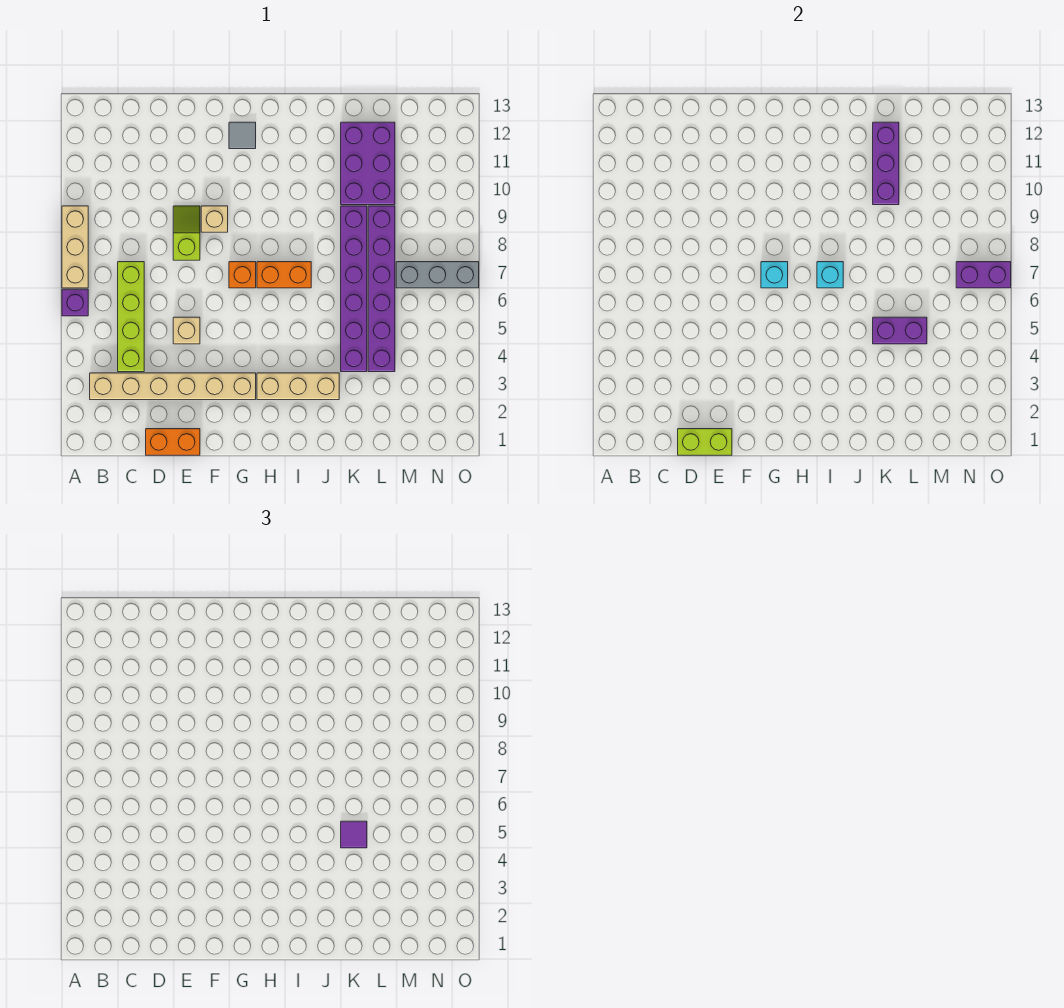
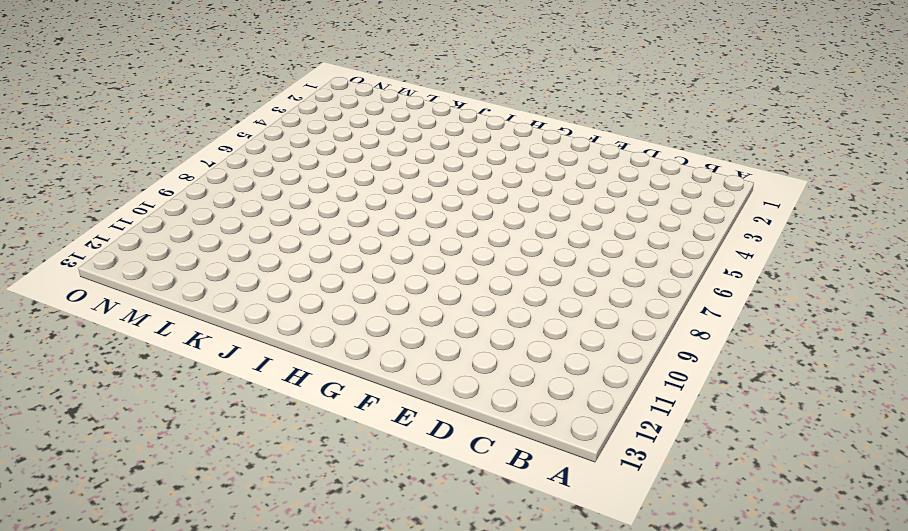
none -> purple 1x1 brick [62,289,88,316]
none -> tan 1x3 brick [62,206,88,288]
none -> tan 1x6 brick [90,373,256,400]

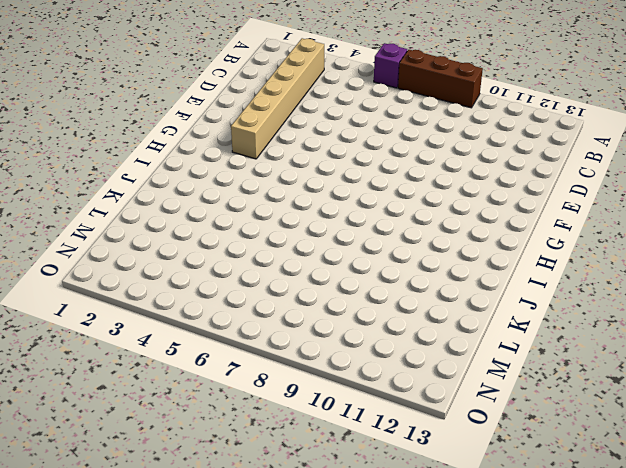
brown 1x3 brick [398,50,483,108] -> tan 1x3 brick [62,206,88,288]
none -> lime 1x4 brick [118,262,144,372]
none -> orange 1x2 brick [146,429,200,455]
none -> tan 1x1 brick [173,317,200,344]

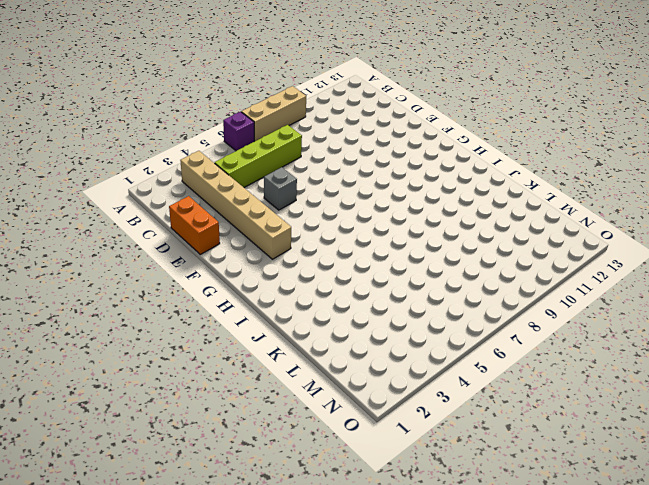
grey 1x1 brick [264,167,297,210] -> tan 1x1 brick [173,317,200,344]
none -> lime 1x2 slope [173,206,200,260]
none -> tan 1x1 brick [201,206,228,232]
none -> orange 1x1 brick [229,262,256,288]

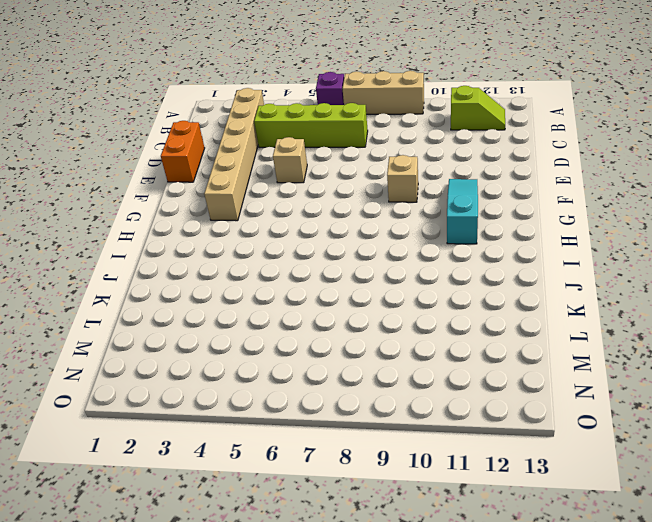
lime 1x2 slope [451,86,505,130] -> lime 1x2 slope moved to [173,206,200,260]
cyan 1x3 slope [447,179,478,244] -> none
none -> orange 1x1 brick [229,262,256,288]
none -> grey 1x1 tile [229,122,256,149]
none -> tan 1x3 brick [257,373,339,400]

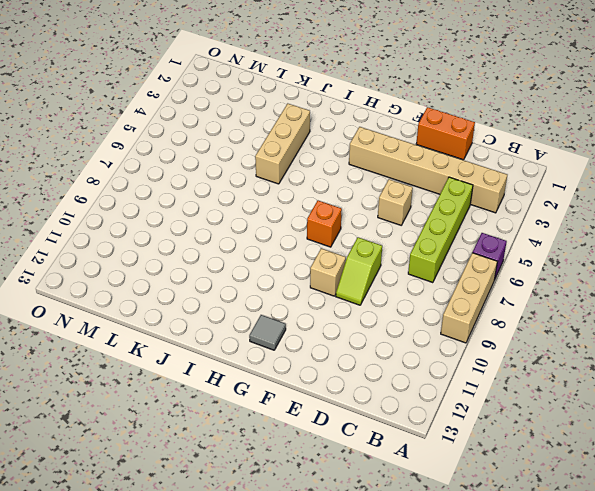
tan 1x3 brick [255,104,310,184] -> tan 1x3 brick turned to [257,373,339,400]
none -> orange 1x2 brick [257,262,311,288]
none -> purple 1x6 brick [341,206,367,372]
none -> purple 2x3 brick [341,122,395,205]

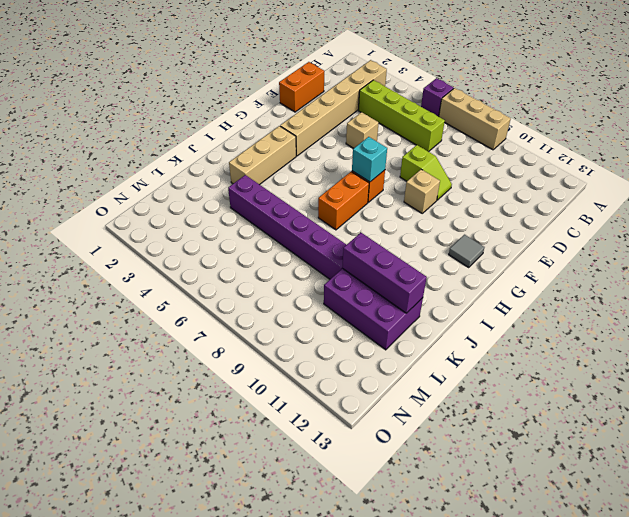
none -> purple 1x6 brick [368,206,395,372]
none -> grey 1x3 brick [396,262,479,288]
none -> lime 1x2 brick [678,429,732,455]

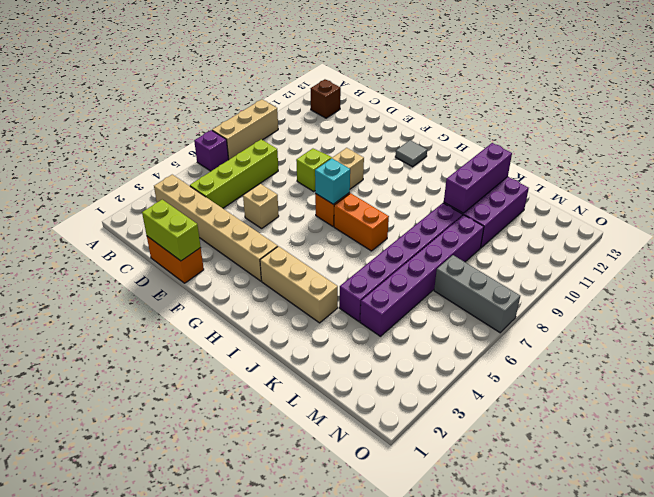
brown 1x1 brick [310,79,341,118] -> none
none -> cyan 1x1 brick [817,262,843,288]
none -> purple 1x2 brick [873,317,927,344]
none -> purple 1x2 brick [956,262,1011,288]

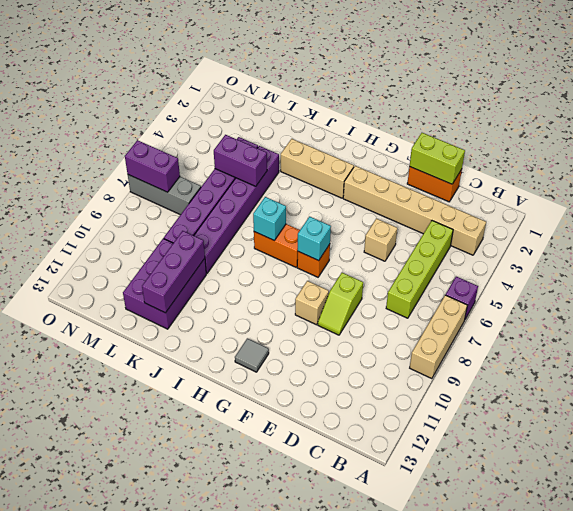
none -> purple 1x1 tile [341,821,367,848]

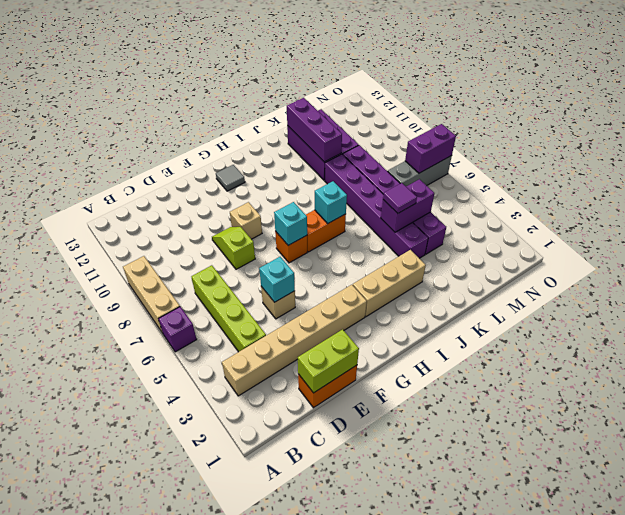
cyan 1x1 brick [259,257,295,302] -> none

